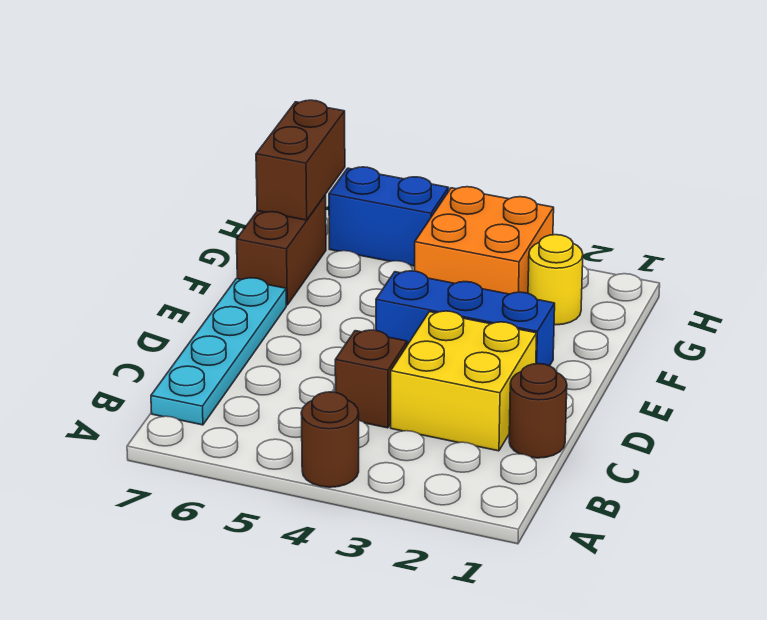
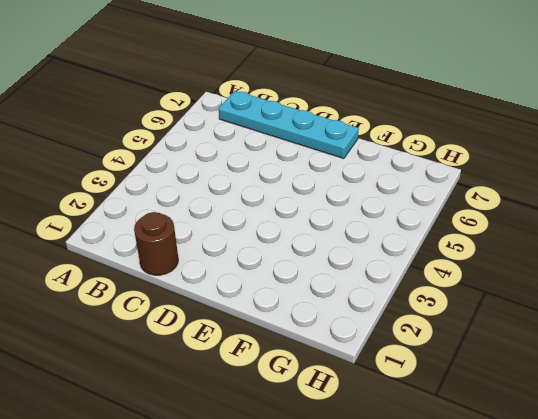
none -> brown 1x1 round brick [301,392,359,487]
none -> yellow 2x2 brick [391,311,537,451]

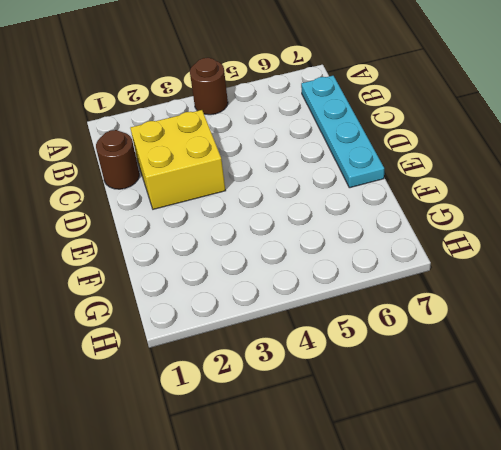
none -> brown 1x1 brick [335,330,407,428]
none -> blue 1x3 brick [376,271,555,366]

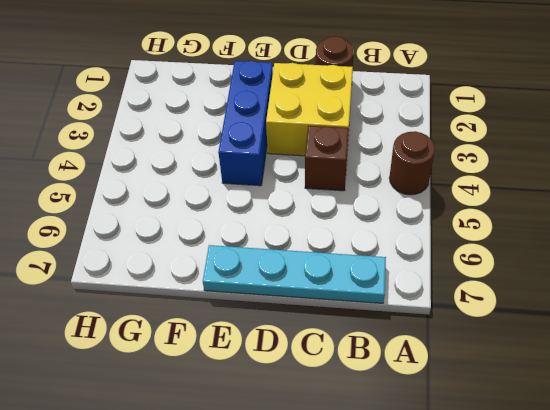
none -> brown 1x2 brick [237,195,326,305]
none -> yellow 1x1 round brick [528,235,583,325]

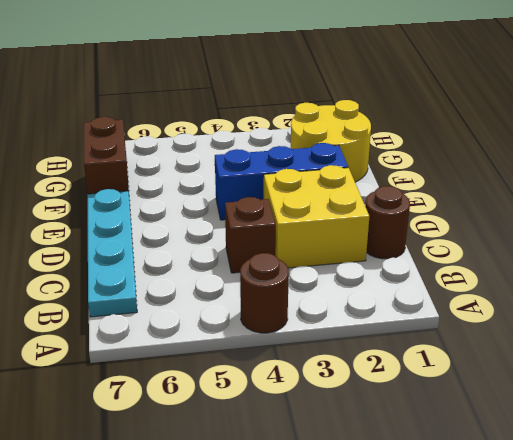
yellow 2x2 round brick [291,100,371,182] -> yellow 1x1 round brick [528,235,583,325]
none -> orange 2x2 brick [415,187,554,294]
none -> blue 1x2 brick [329,167,449,266]

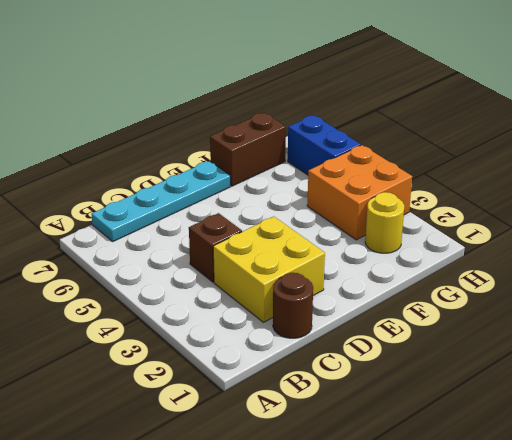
none -> brown 1x1 round brick [301,392,359,487]
none -> blue 1x3 brick [376,271,555,366]

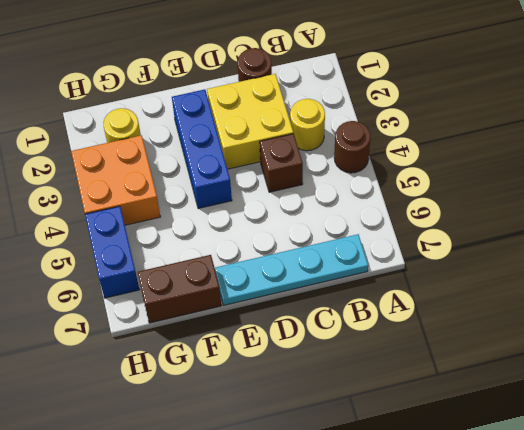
yellow 1x1 round brick [290,99,325,151] -> none
none -> brown 1x2 brick [256,100,345,220]

